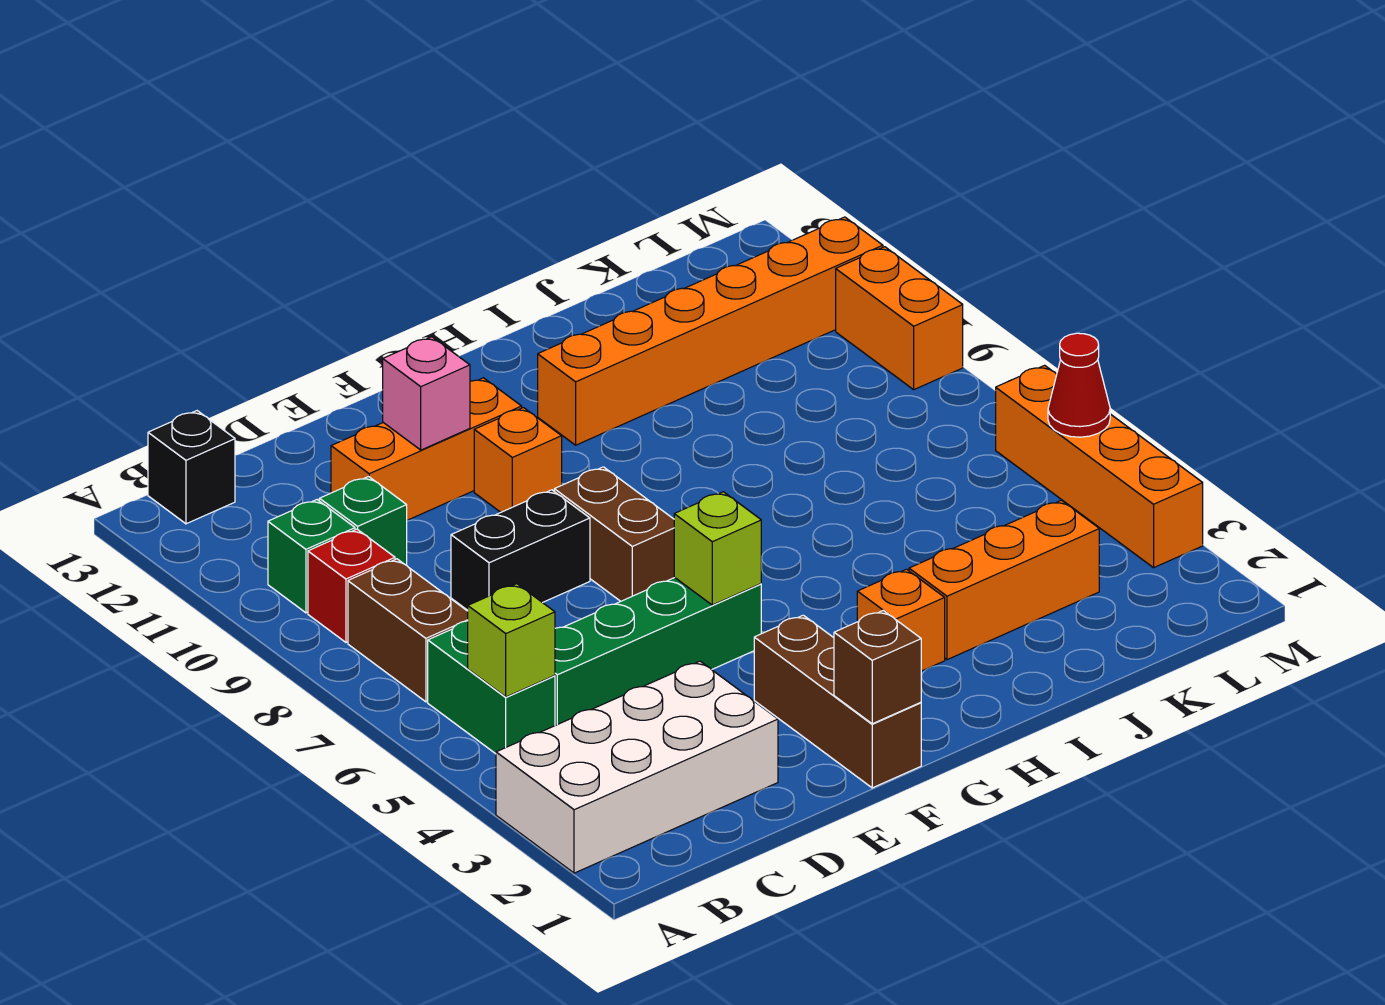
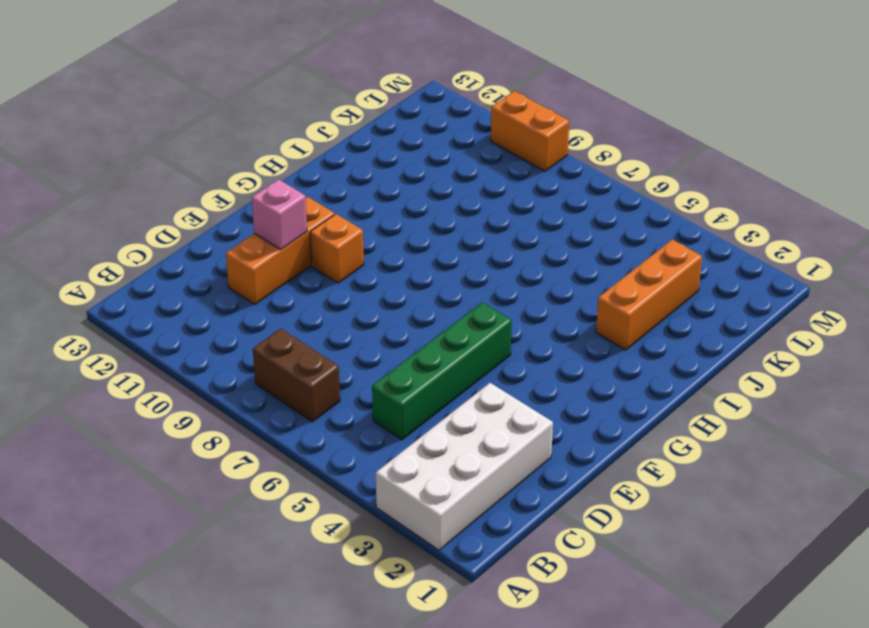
none -> green 1x2 brick [428,621,555,754]
none -> red 1x1 brick [308,529,395,642]
none -> green 1x1 brick [268,500,355,613]

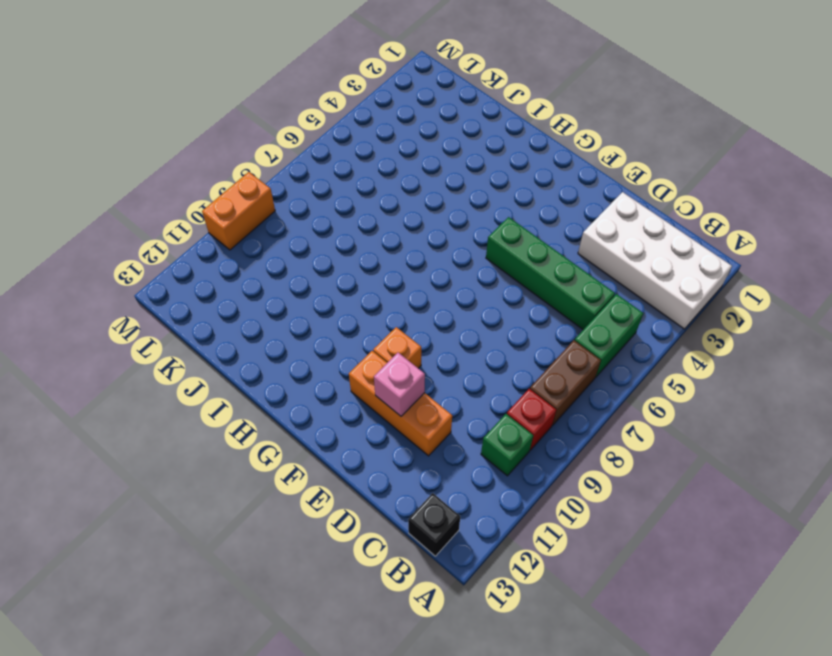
none -> green 1x1 brick [319,477,407,565]
none -> black 1x2 brick [451,490,590,610]
none -> brown 1x3 brick [754,615,921,788]

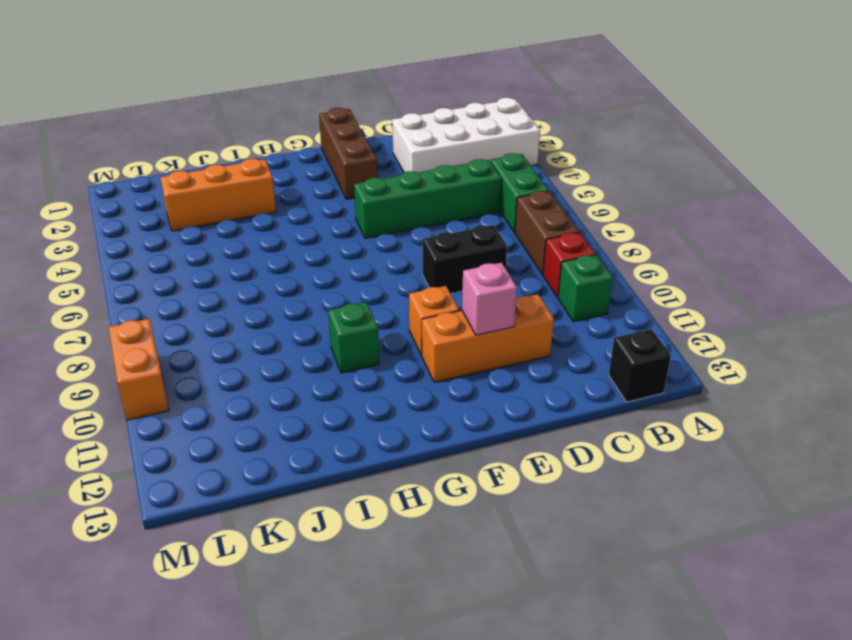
green 1x1 brick [328,302,379,373] -> green 1x1 brick moved to [319,477,407,565]
none -> brown 1x2 brick [554,467,675,601]
none -> orange 1x1 brick [857,569,945,671]
none -> orange 1x6 brick [538,217,883,445]

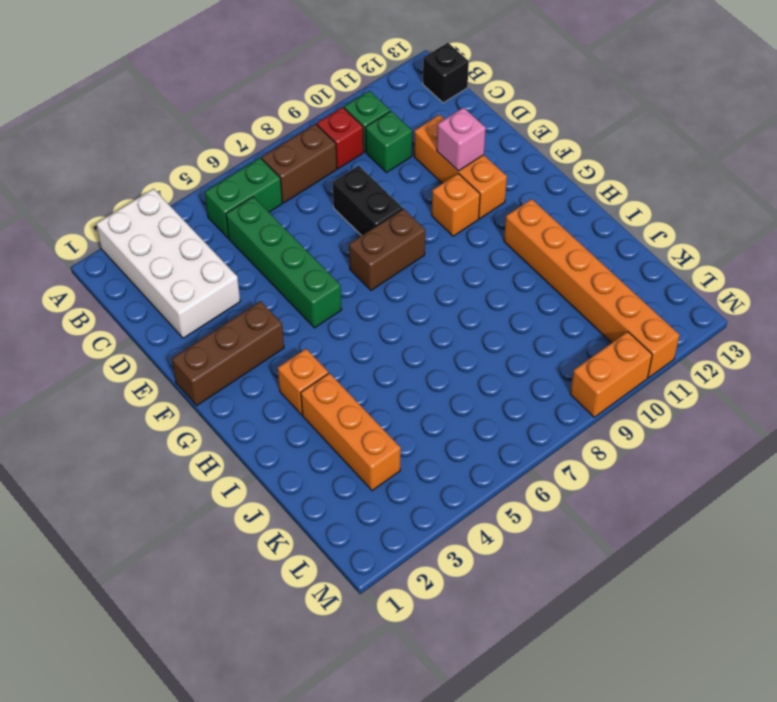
none -> orange 1x4 brick [996,365,1203,568]
none -> lime 1x1 brick [468,584,555,697]
none -> brown 1x1 brick [834,611,921,724]

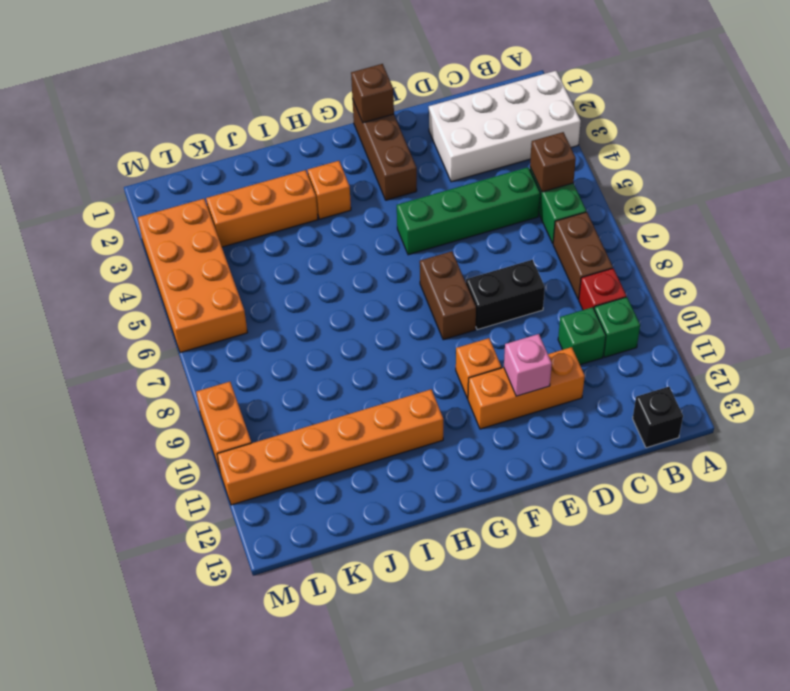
brown 1x1 brick [530,132,576,192] -> lime 1x1 brick [468,584,555,697]
orange 2x4 brick [138,199,248,353] -> orange 1x4 brick [996,365,1203,568]
none -> lime 1x1 brick [674,492,761,605]
none -> red 1x1 cone [1048,333,1110,437]

